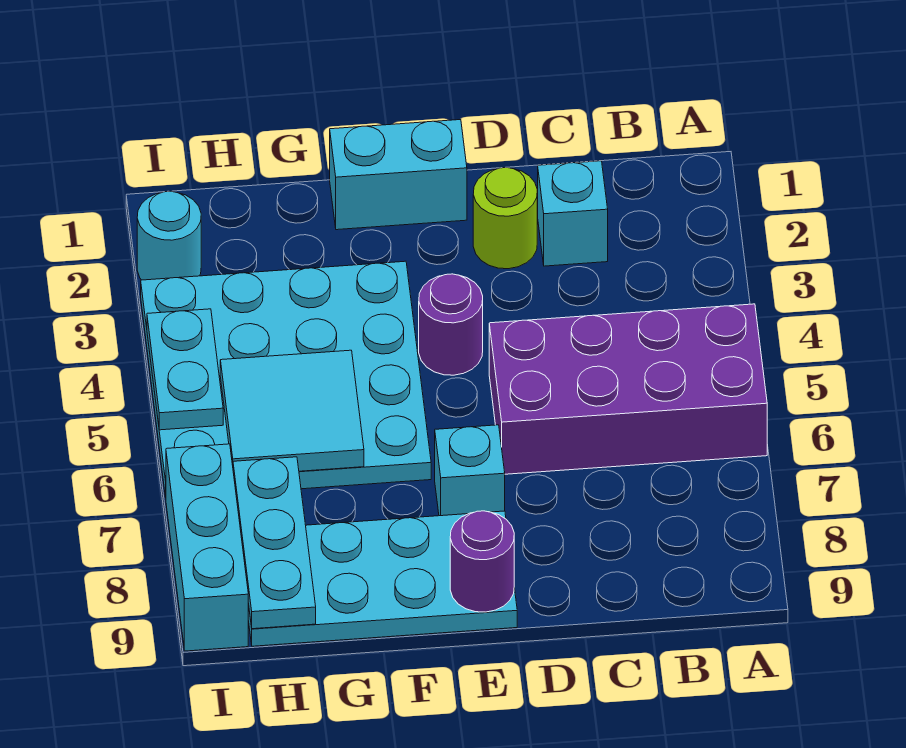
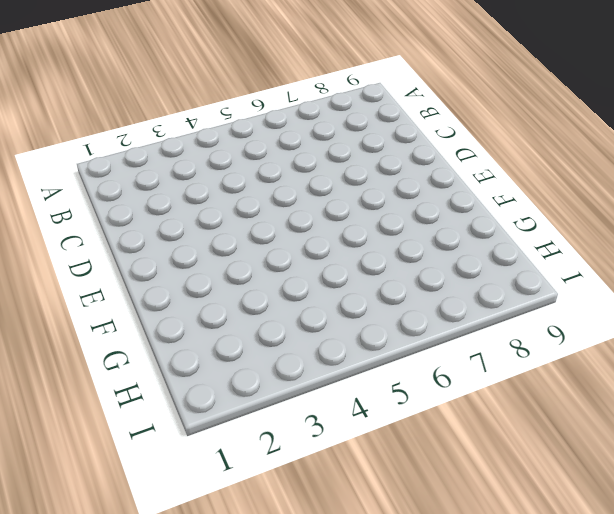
none -> purple 2x4 brick [489,304,767,474]
none -> cyan 1x1 brick [538,161,608,266]
none -> lime 1x1 round brick [473,168,537,269]

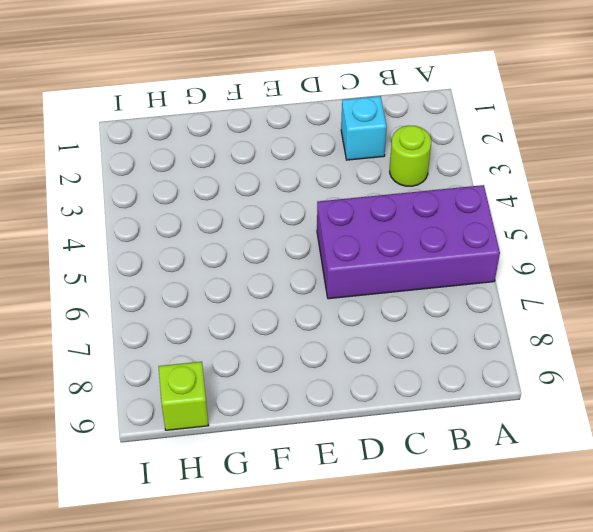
lime 1x1 round brick [390,126,431,186] -> lime 1x1 round brick moved to [473,168,537,269]
lime 1x1 brick [159,362,209,430] -> cyan 2x4 plate [248,511,517,646]
none -> cyan 1x2 brick [330,120,467,230]
none -> purple 1x1 round brick [419,274,483,375]
none -> cyan 1x1 brick [435,425,505,516]

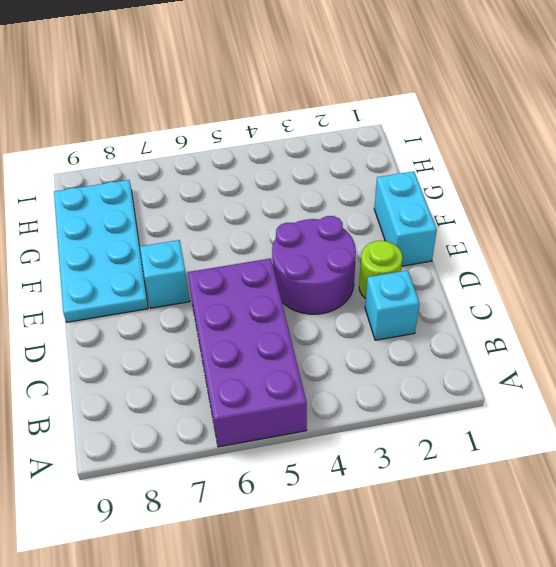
purple 2x2 round brick [272,216,356,314] -> purple 1x1 round brick [419,274,483,375]
none -> cyan 4x4 plate [141,261,431,498]
none -> cyan 1x1 round brick [137,191,201,280]
none -> cyan 1x3 brick [166,444,248,651]

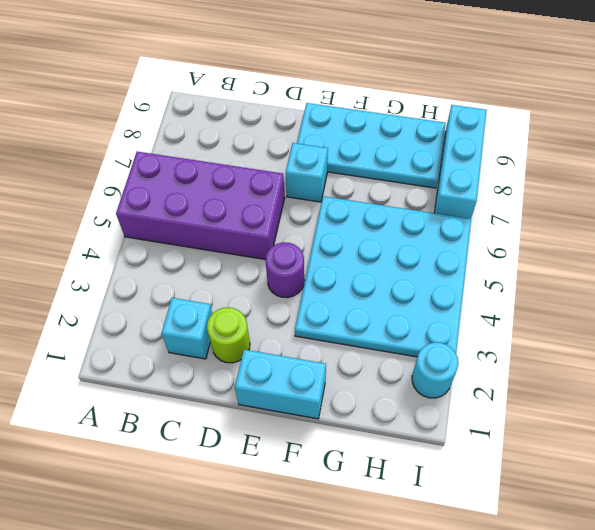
none -> purple 1x1 round brick [450,511,514,612]
none -> cyan 2x2 tile [220,350,364,471]
none -> cyan 1x3 plate [233,457,316,629]

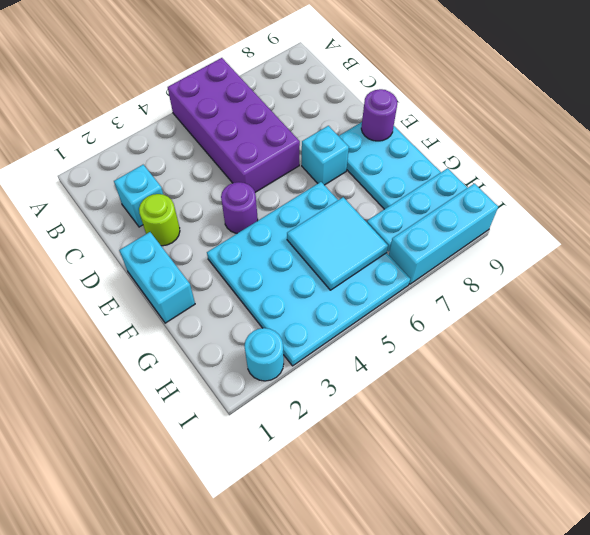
none -> cyan 1x2 plate [147,309,223,430]

